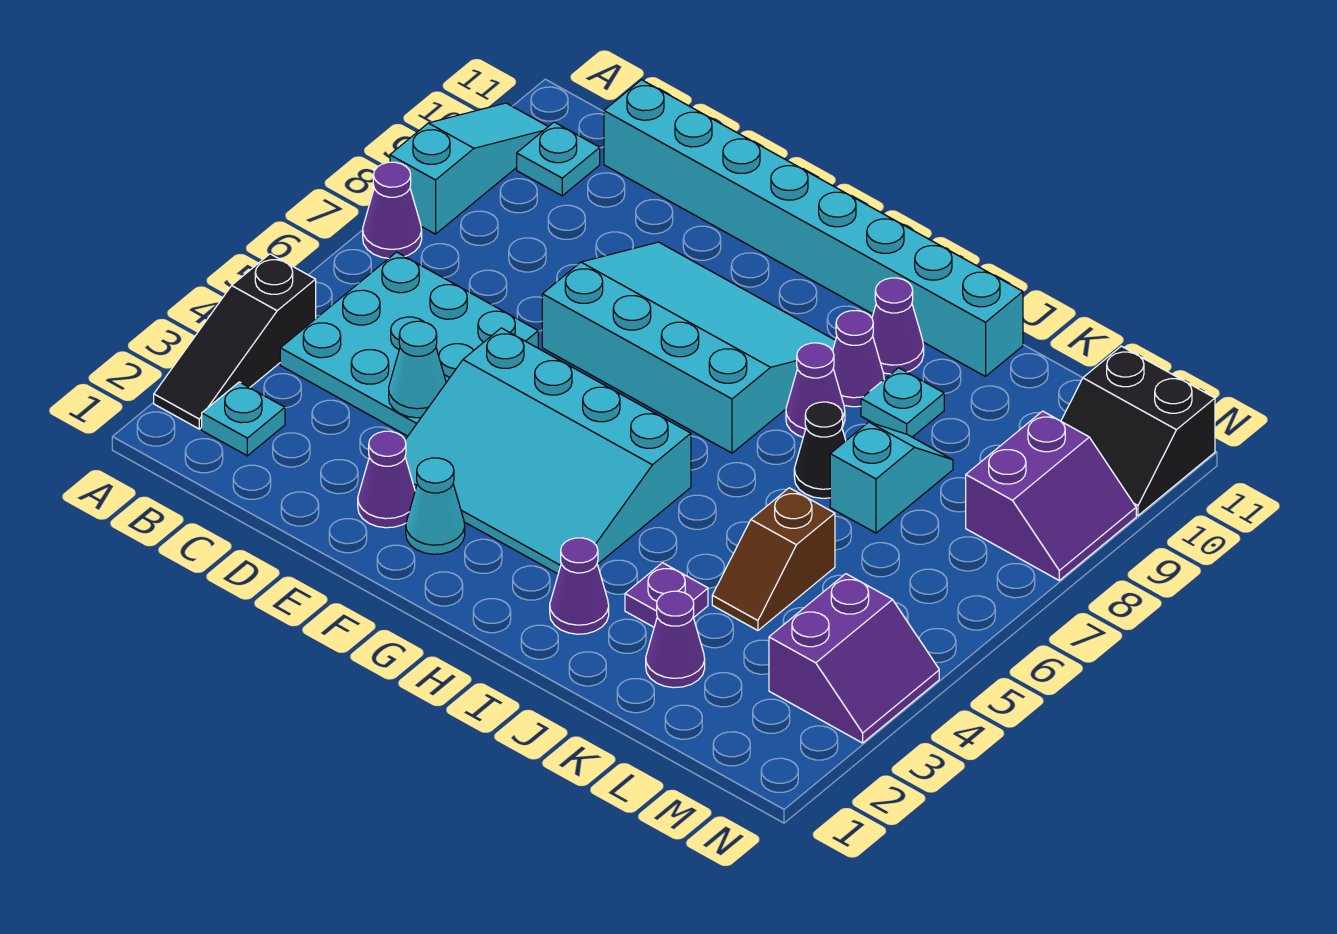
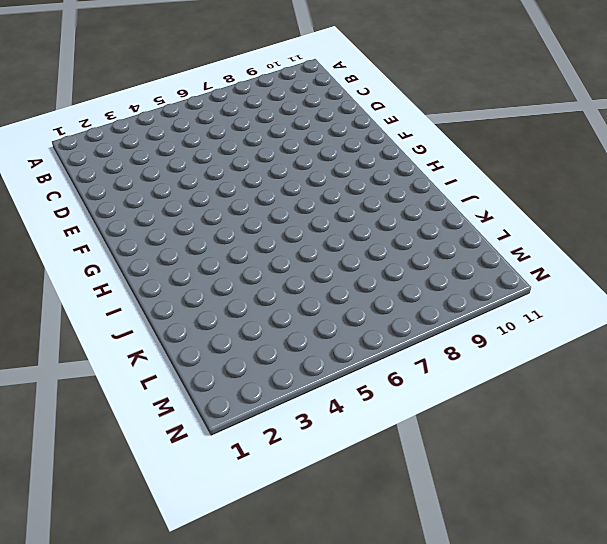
none -> black 1x3 slope [154,254,316,429]
none -> purple 1x1 cone [363,162,422,258]
none -> cyan 1x3 slope [390,103,548,234]

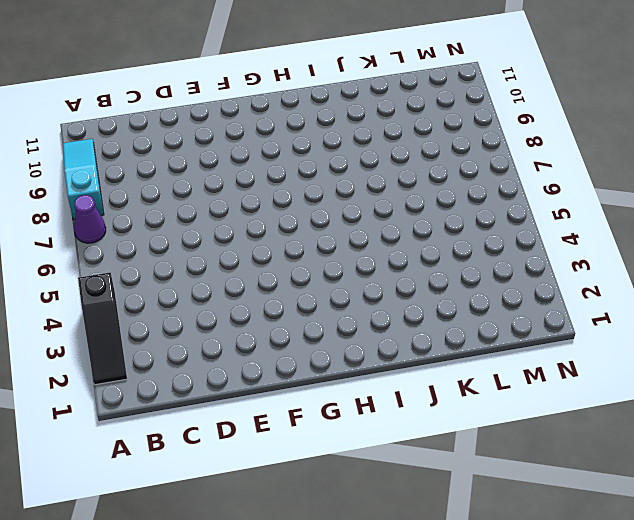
none -> cyan 1x1 plate [202,382,285,456]
none -> cyan 3x3 plate [280,252,538,436]
none -> cyan 1x1 plate [517,122,600,196]

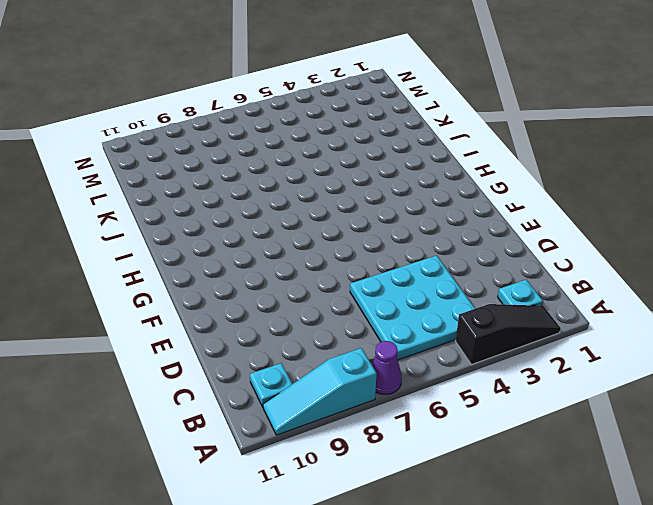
none -> cyan 1x8 brick [604,80,1023,376]
none -> purple 1x1 cone [358,431,415,528]
none -> cyan 3x4 slope [405,328,691,574]

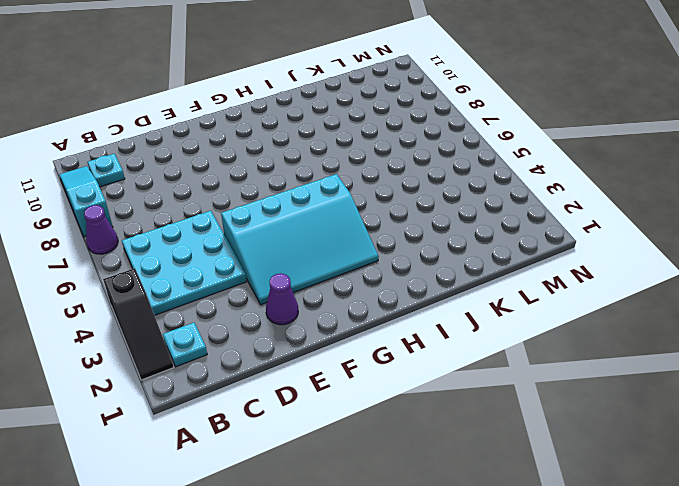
none -> cyan 1x8 brick [604,80,1023,376]
none -> cyan 3x4 slope [542,242,836,453]
none -> cyan 1x1 cone [406,458,465,554]

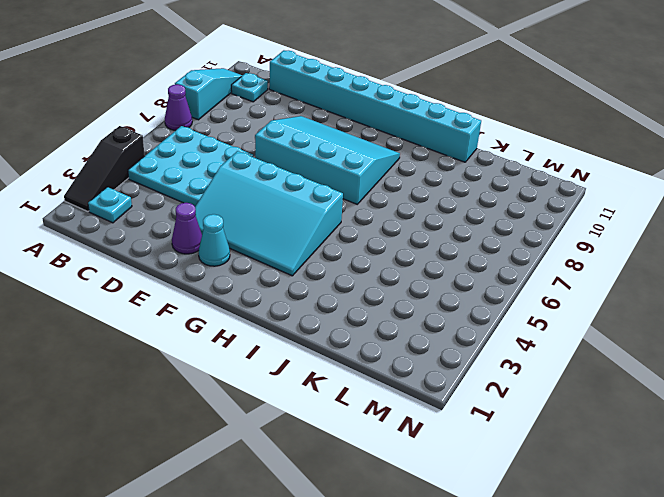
none -> purple 1x1 cone [550,538,609,634]
none -> purple 1x1 cone [786,343,845,437]
none -> purple 1x1 cone [833,311,884,407]

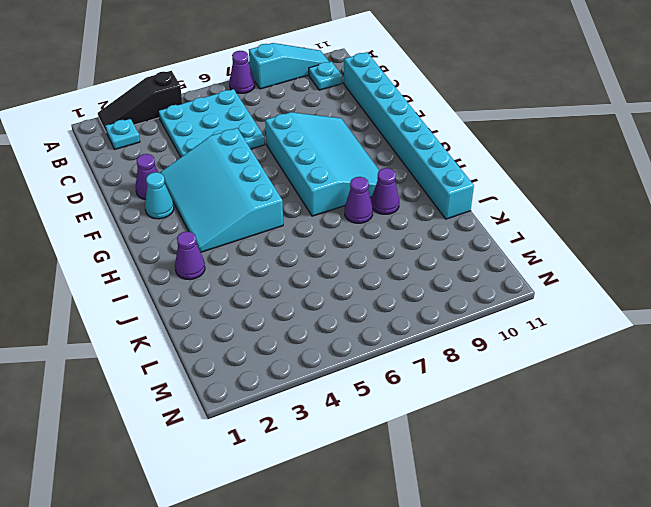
none -> purple 1x1 cone [872,278,924,374]
none -> purple 1x1 plate [625,563,708,627]
none -> black 1x1 cone [794,402,846,498]

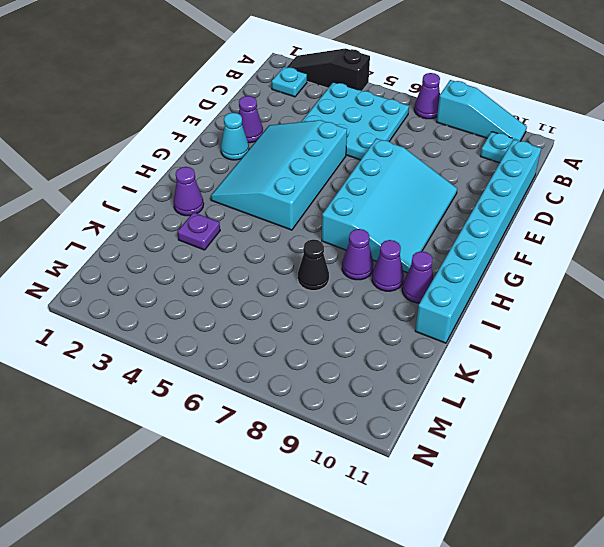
none -> cyan 1x1 plate [861,368,944,437]
none -> purple 1x1 cone [646,591,705,688]
none -> brown 1x2 slope [712,488,835,630]

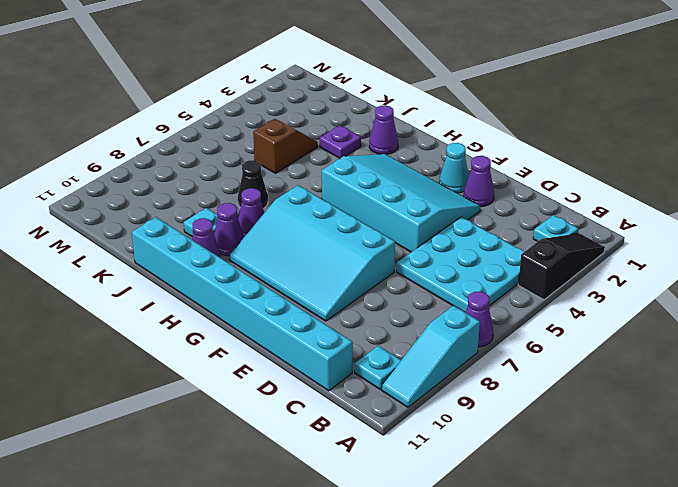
none -> purple 1x1 cone [646,591,705,688]
none -> cyan 1x2 slope [830,422,953,533]
none -> purple 2x2 slope [769,574,939,743]

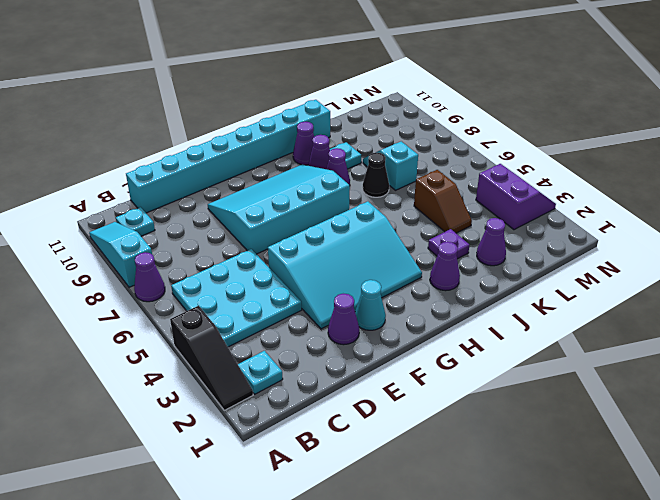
none -> purple 2x2 slope [966,411,1136,580]
none -> black 2x2 slope [1061,346,1215,515]
none -> cyan 1x1 cone [389,321,446,418]

